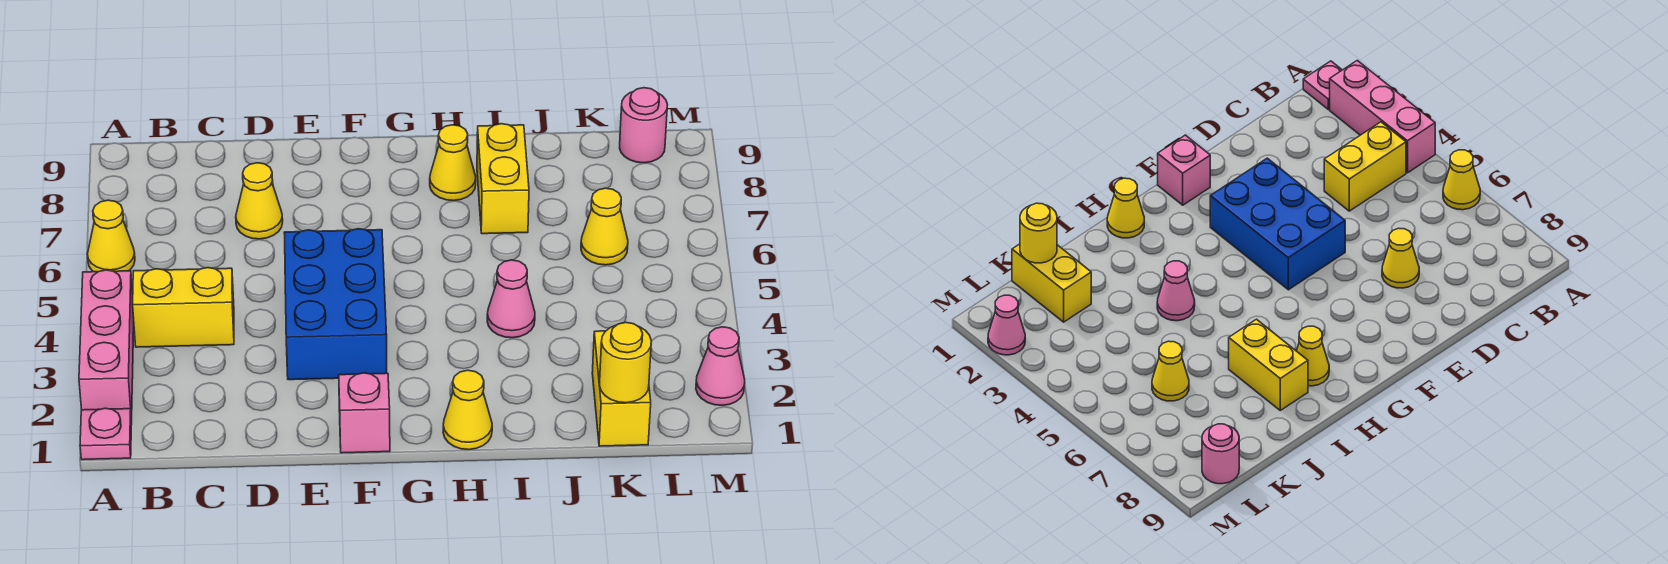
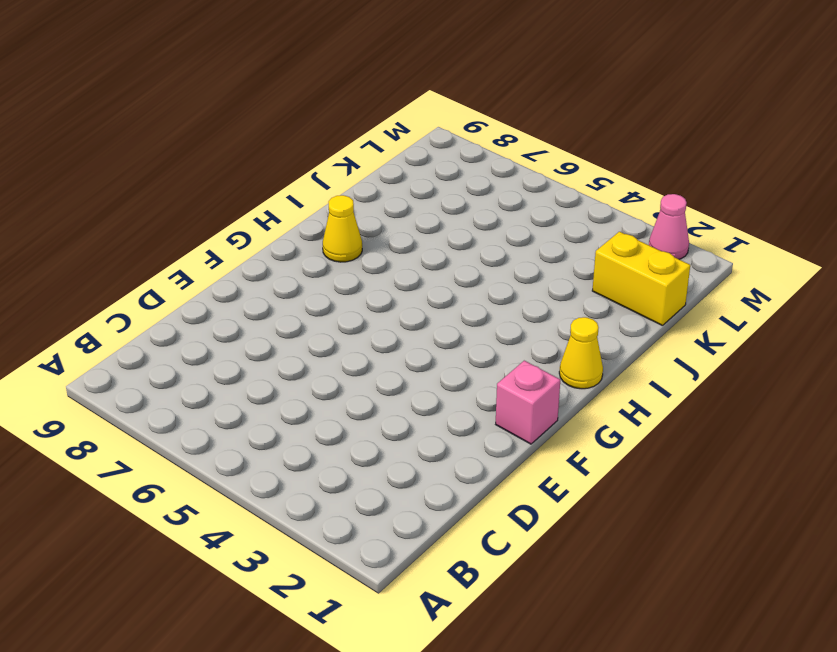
none -> pink 1x1 plate [80,408,132,460]
none -> pink 1x3 brick [79,270,134,419]
none -> yellow 1x1 cone [87,200,135,272]

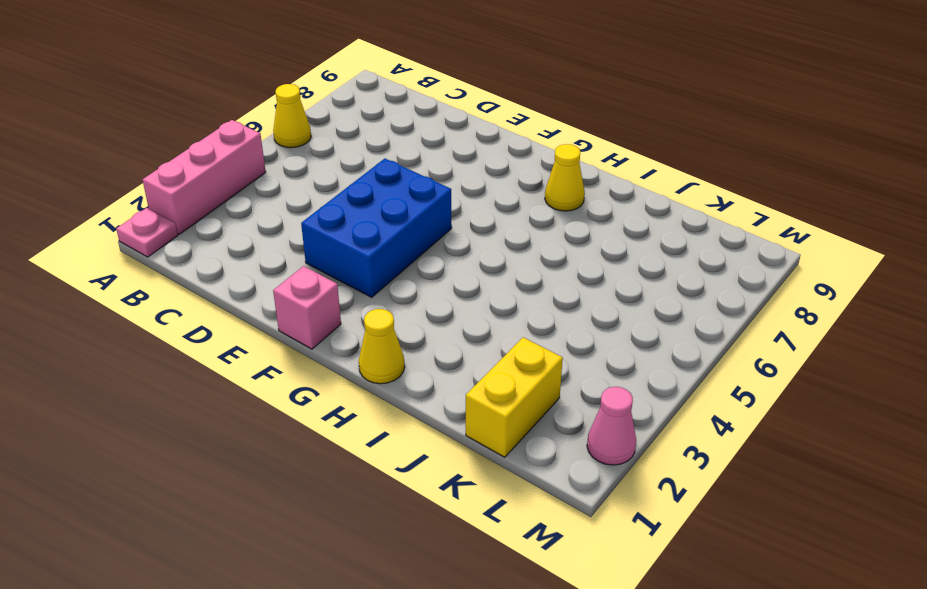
none -> yellow 1x2 brick [133,268,234,347]
none -> yellow 1x1 cone [236,163,283,239]
none -> pink 1x1 cone [487,260,535,338]

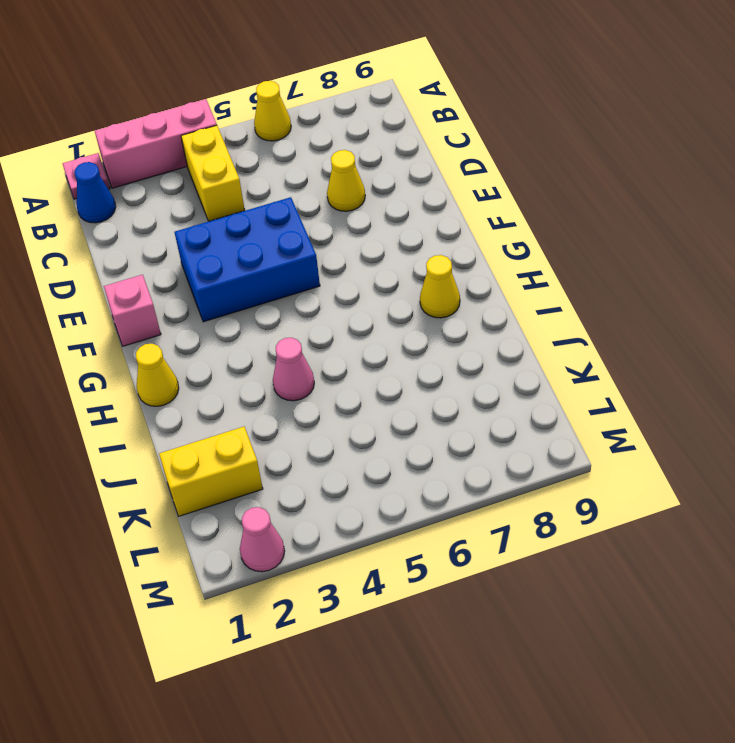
blue 1x1 cone [75,162,116,223] -> none
none -> yellow 1x2 brick [477,124,529,234]
none -> yellow 1x1 cone [581,188,628,265]
none -> pink 1x1 round brick [620,88,668,163]

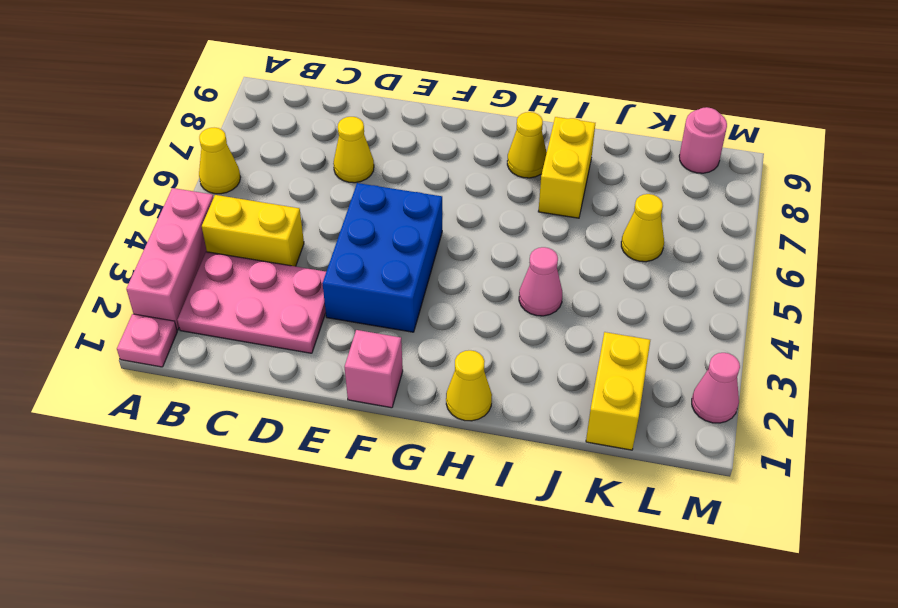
pink 2x3 plate [177,252,326,353] -> none
none -> yellow 1x1 round brick [599,322,651,403]

